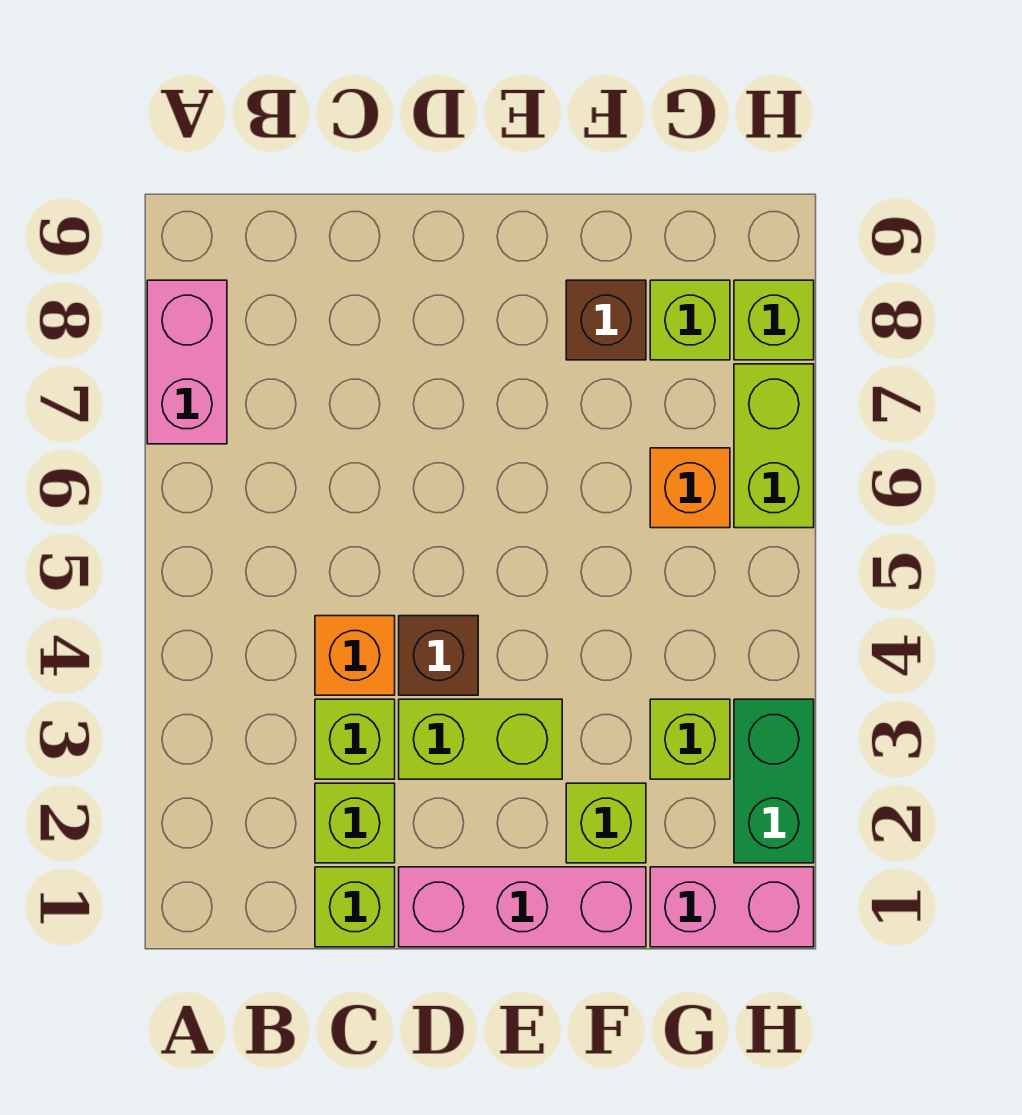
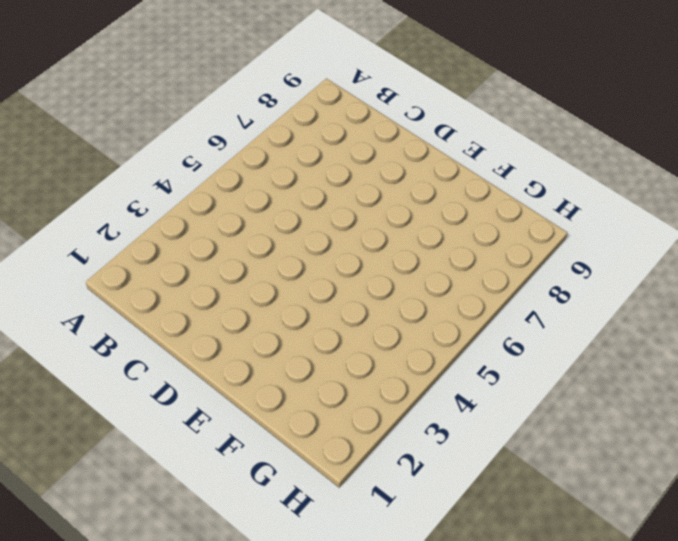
none -> pink 1x2 brick [147,280,227,444]
none -> lime 1x1 brick [315,867,395,947]
none -> lime 1x1 brick [315,783,395,863]

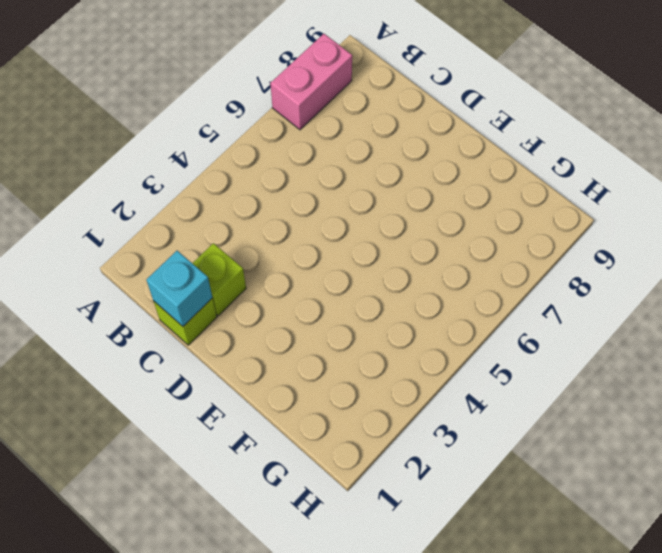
cyan 1x1 brick [146,251,212,326] -> none
none -> lime 1x1 brick [315,699,395,779]
none -> orange 1x1 brick [315,616,395,695]
none -> pink 1x3 brick [399,867,646,947]

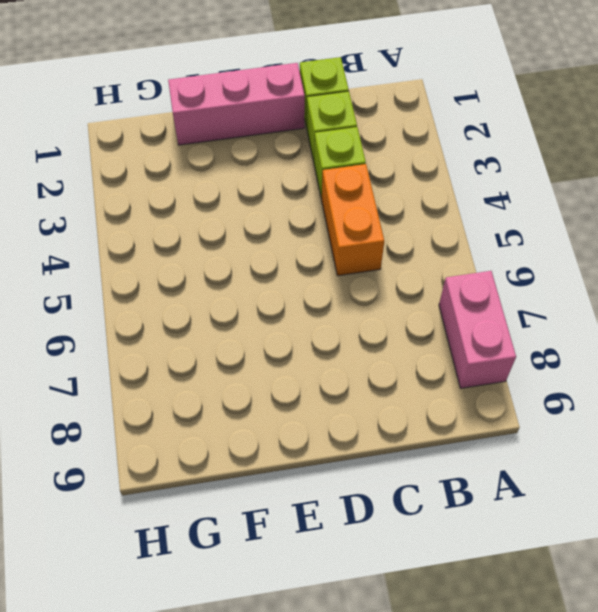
orange 1x2 brick [322,164,384,276] -> orange 1x1 brick [315,616,395,695]
none -> lime 1x2 brick [399,699,562,779]
none -> brown 1x1 brick [399,616,478,695]
none -> lime 1x1 brick [566,783,646,863]

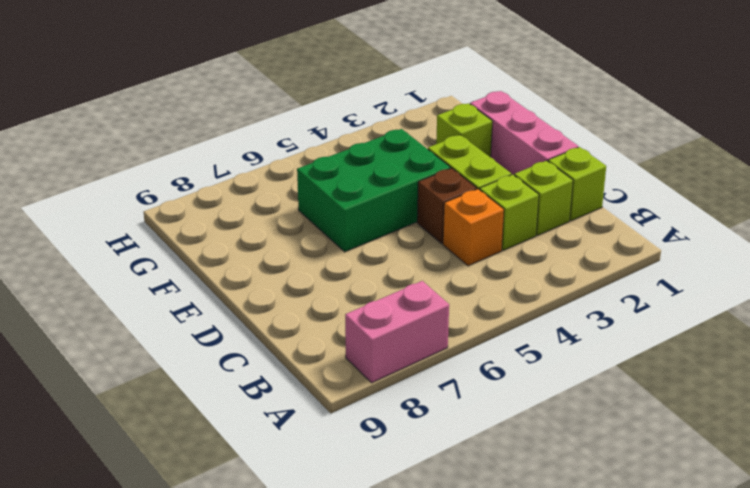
green 2x3 brick [297,129,450,252] -> none
none -> brown 1x1 brick [566,280,646,360]
none -> pink 1x2 brick [650,867,814,947]
none -> lime 1x1 brick [650,699,730,779]

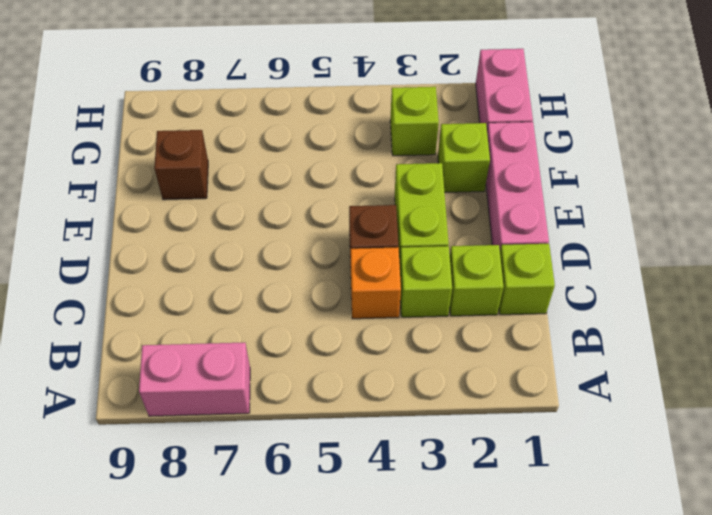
none -> orange 1x1 brick [650,448,730,528]
none -> lime 1x1 brick [650,280,730,360]
none -> green 1x2 brick [734,699,814,863]

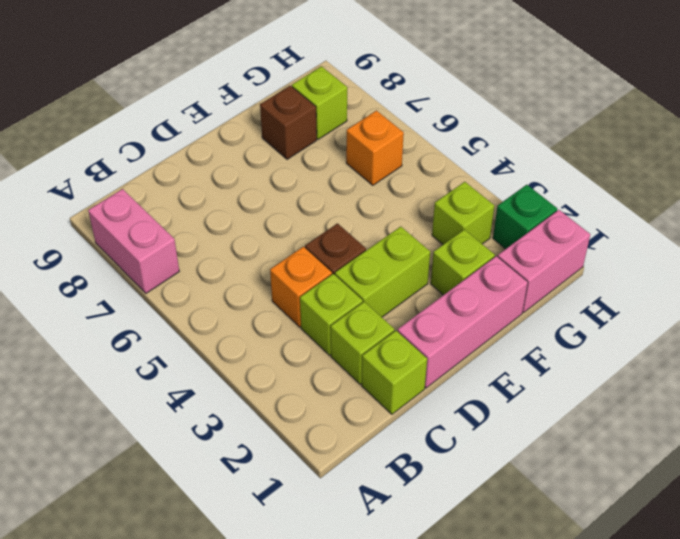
green 1x1 brick [493,185,557,249] -> green 1x2 brick [734,699,814,863]
none -> lime 1x2 brick [734,364,814,528]
none -> lime 1x1 brick [734,280,814,360]

